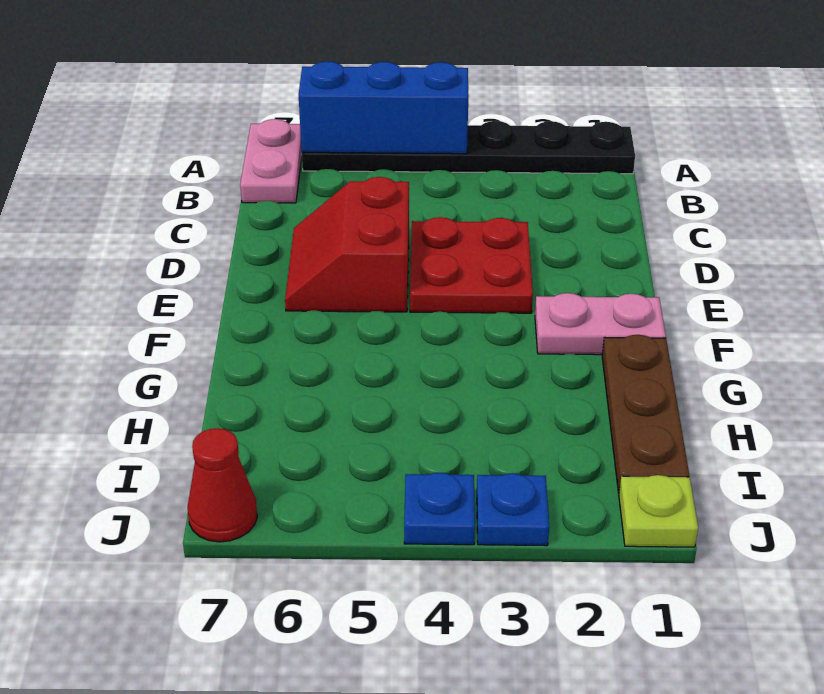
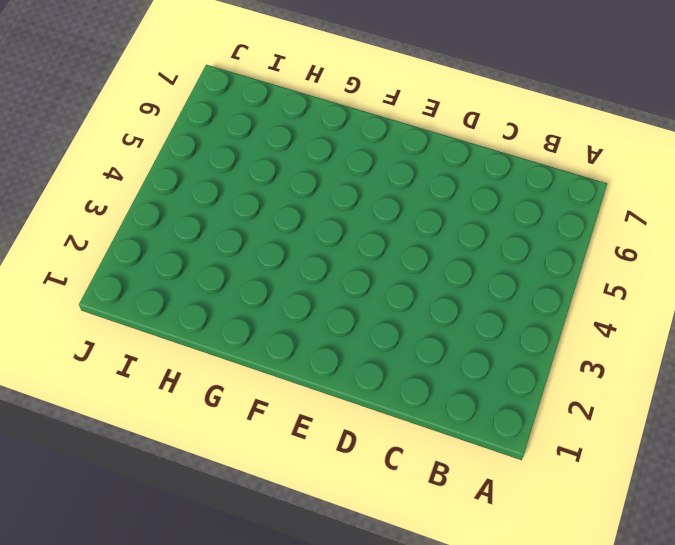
none -> black 1x6 plate [302,121,635,174]
none -> pink 1x2 plate [240,119,302,203]

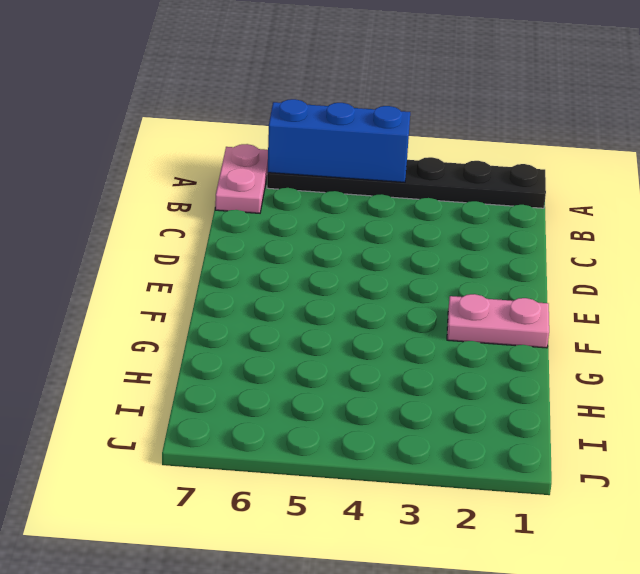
none -> red 2x2 plate [410,217,533,313]
none -> red 2x2 slope [285,177,409,312]

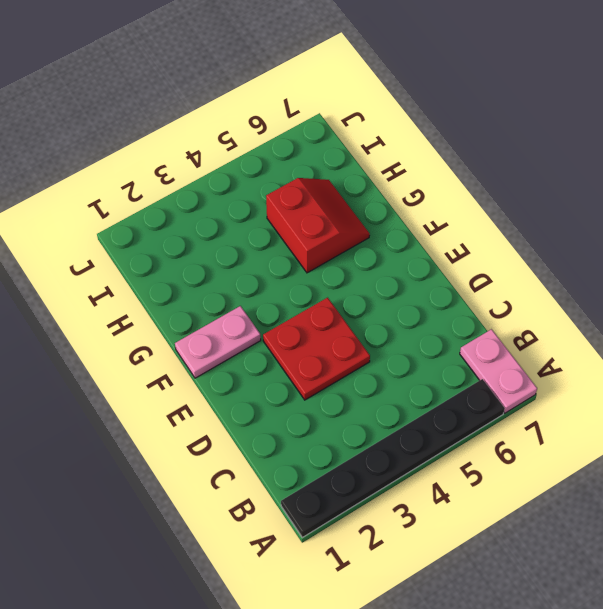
red 2x2 slope [266,178,370,273] -> red 2x2 slope moved to [285,177,409,312]
none -> brown 1x3 plate [602,335,689,493]
none -> lime 1x1 plate [619,475,698,547]

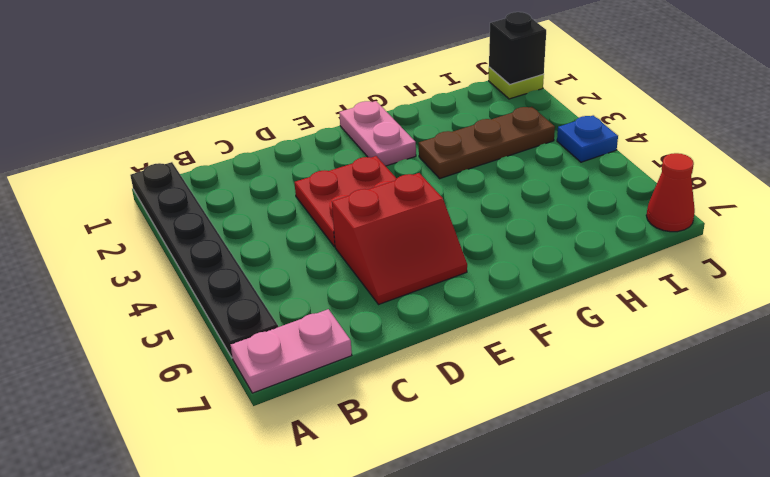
brown 1x3 plate [419,107,555,178] -> brown 1x3 plate moved to [602,335,689,493]
black 1x1 brick [489,12,546,85] -> none
none -> blue 1x1 plate [477,473,549,546]
none -> blue 1x3 brick [299,61,469,154]

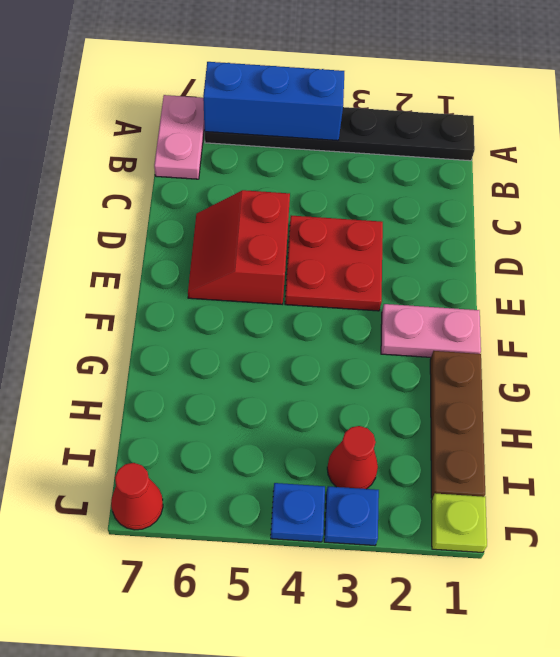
red 1x1 cone [327,426,378,489] -> none

